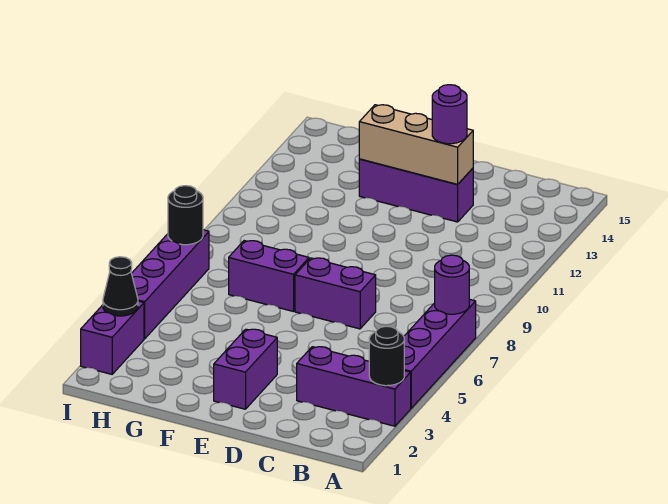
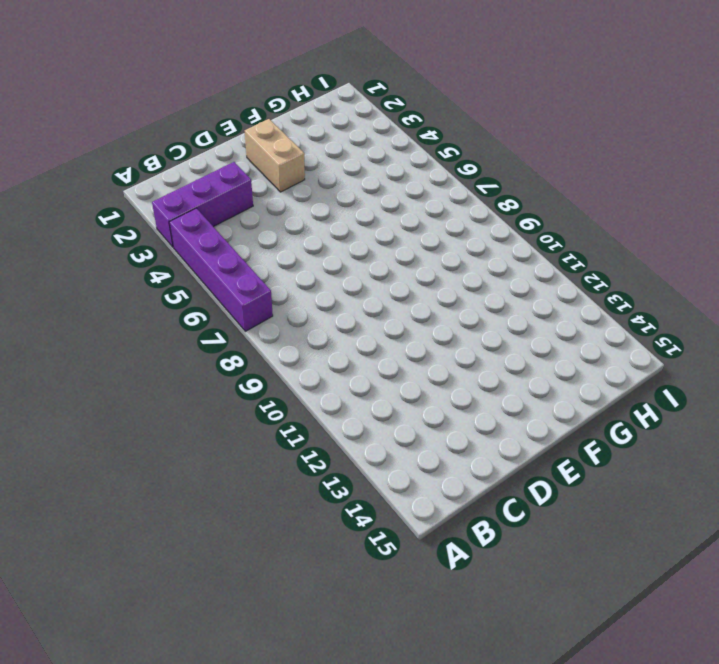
tan 1x2 brick [245,119,305,192] -> purple 1x2 brick [214,329,277,409]
none -> purple 1x2 brick [295,258,376,329]
none -> purple 1x3 brick [359,159,473,222]
none -> purple 1x2 brick [229,241,309,312]

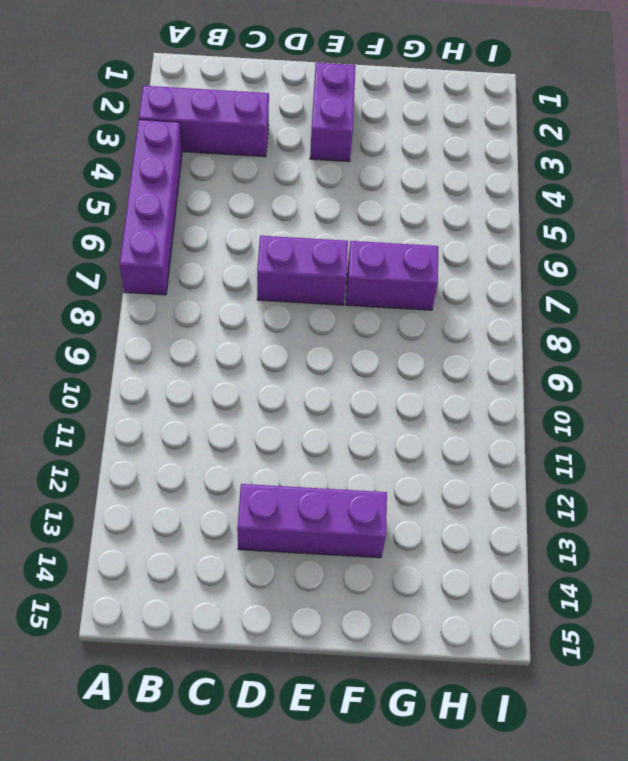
none -> purple 1x2 brick [81,301,144,374]
none -> purple 1x4 brick [132,230,209,339]
none -> black 1x1 round brick [369,326,404,386]

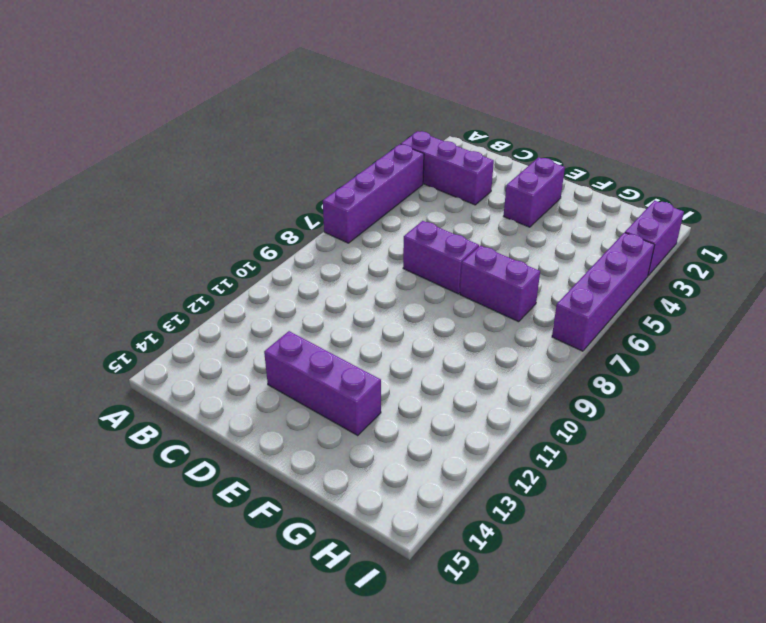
none -> black 1x1 round brick [369,326,404,386]
none -> purple 1x1 round brick [435,255,469,314]
none -> tan 1x3 brick [359,105,473,184]

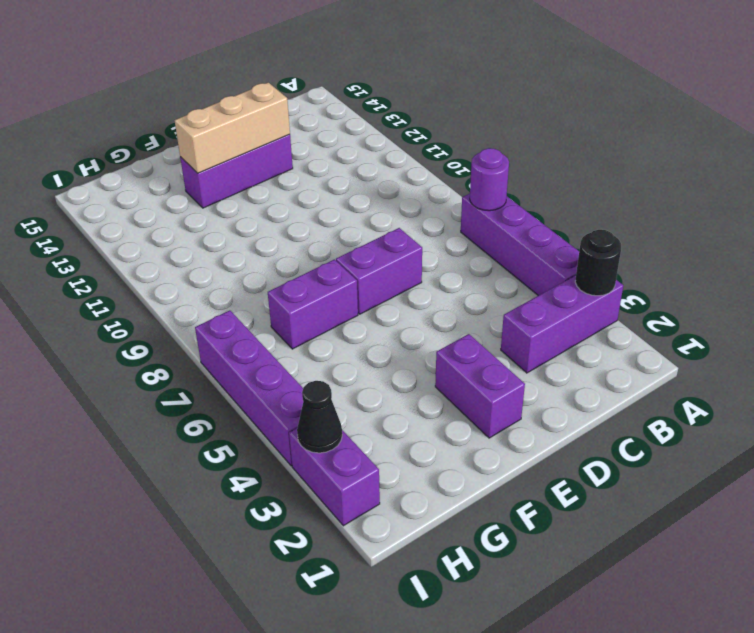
none -> black 1x1 round brick [168,186,203,245]
none -> purple 1x1 round brick [432,85,467,144]

